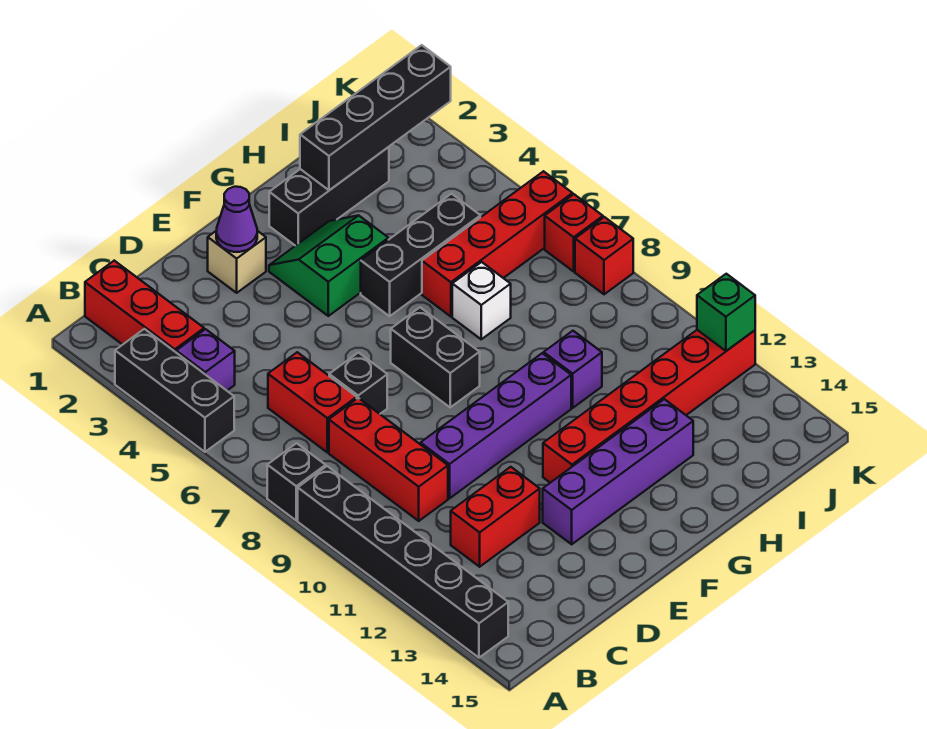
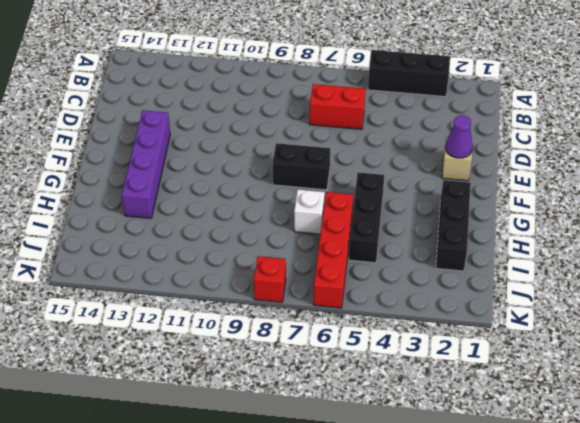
none -> black 1x1 brick [267,443,326,520]
none -> black 1x6 brick [298,466,508,658]
none -> red 1x3 brick [85,261,204,352]

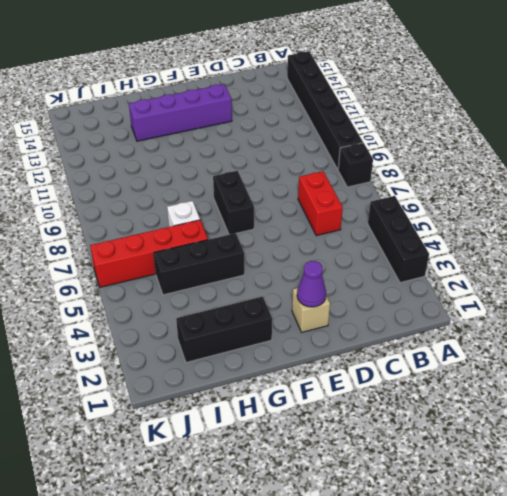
none -> red 1x3 brick [85,261,204,352]
none -> purple 1x1 brick [176,329,235,390]
none -> red 1x3 brick [329,398,448,521]

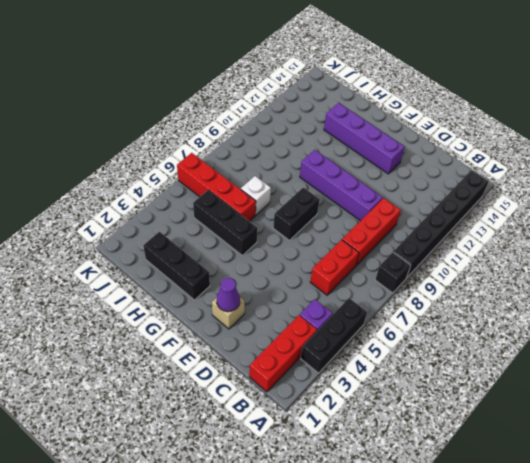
none -> red 1x2 brick [451,467,540,567]
none -> black 1x1 brick [329,353,387,414]
none -> green 2x2 slope [269,215,388,316]

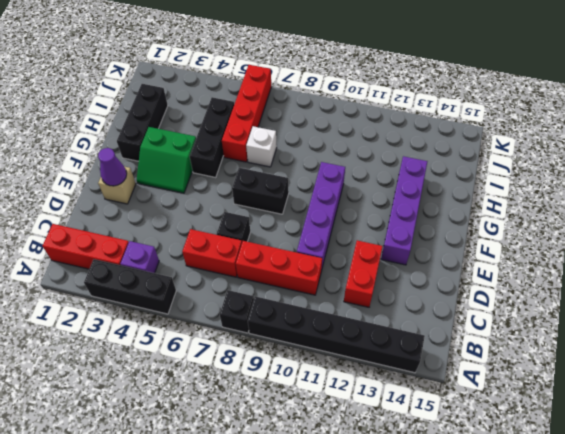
green 2x2 slope [137,127,196,193] -> green 2x2 slope turned to [269,215,388,316]
none -> red 1x6 brick [543,330,755,483]
none -> purple 1x1 brick [544,331,602,408]
none -> red 1x1 brick [545,194,603,271]

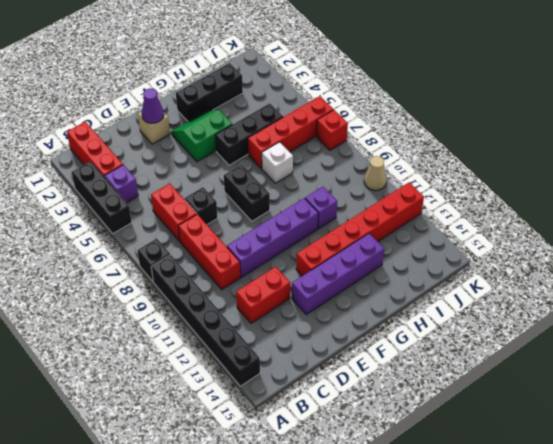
tan 1x1 cone [364,156,386,191] -> none
none -> red 1x1 brick [575,217,633,294]
none -> black 1x4 brick [300,45,451,190]
none -> green 1x1 brick [697,274,755,351]

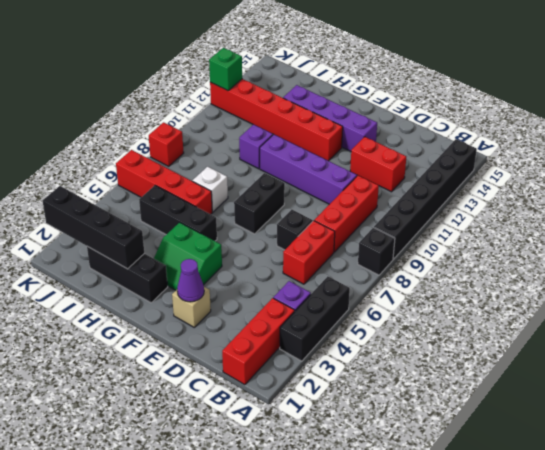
none -> red 1x1 brick [545,194,603,271]

